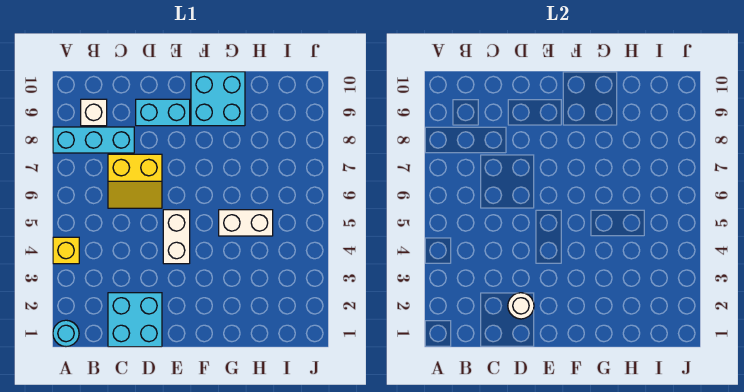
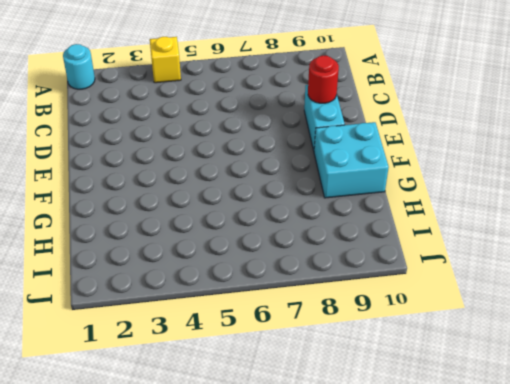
red 1x1 round brick [308,56,339,103] -> none
none -> cyan 1x3 brick [53,127,134,153]
none -> white 1x1 brick [81,99,107,126]

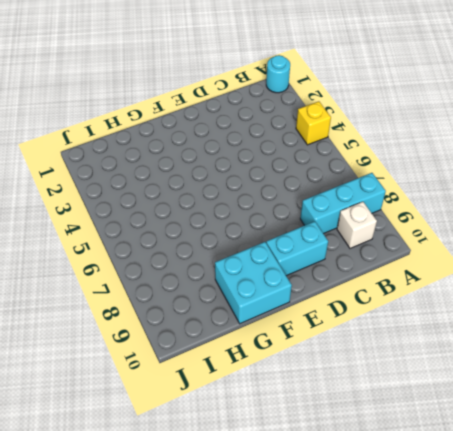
none -> cyan 2x2 brick [108,293,162,347]
none -> yellow 2x2 slope [108,154,162,208]

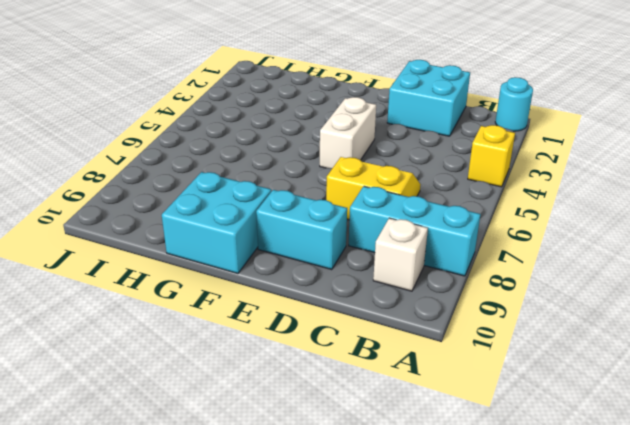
none -> white 1x2 brick [219,210,273,236]
none -> white 1x1 round brick [508,293,534,319]

